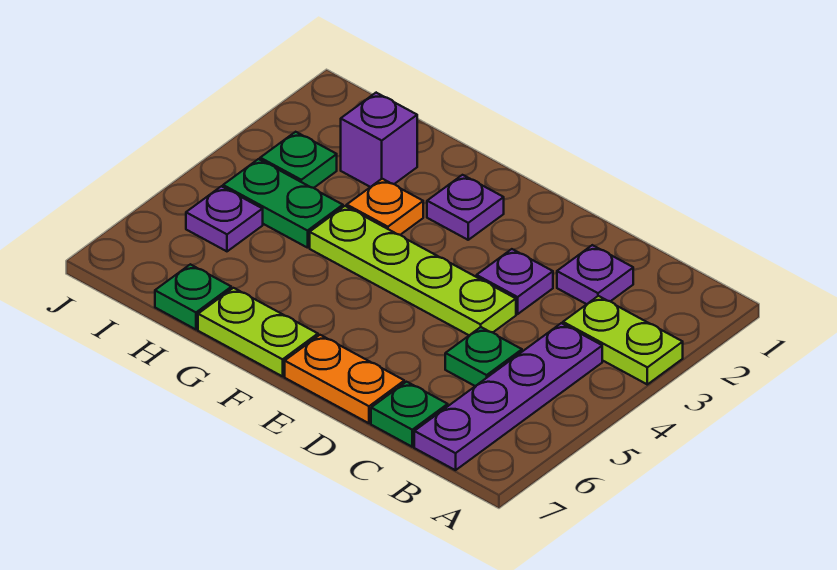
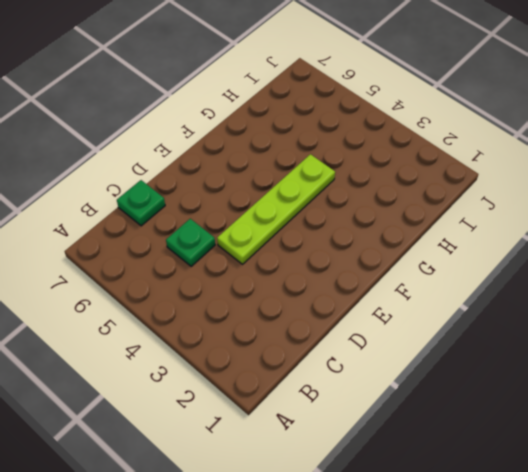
none -> lime 1x2 plate [563,296,683,384]
none -> purple 1x4 plate [414,323,602,470]
none -> purple 1x1 plate [557,245,633,304]

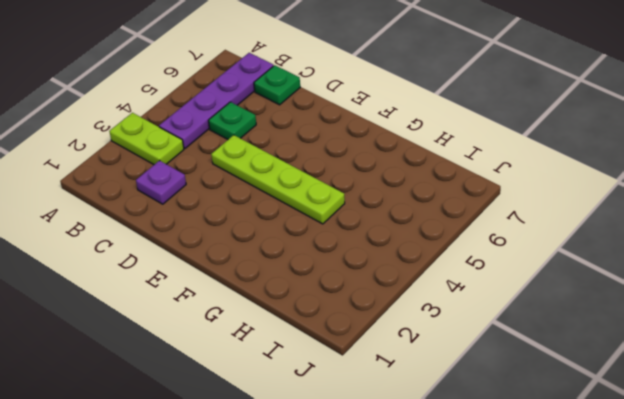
none -> purple 1x1 plate [477,249,553,314]
none -> orange 1x2 plate [285,335,404,423]
none -> purple 1x1 plate [427,175,504,240]

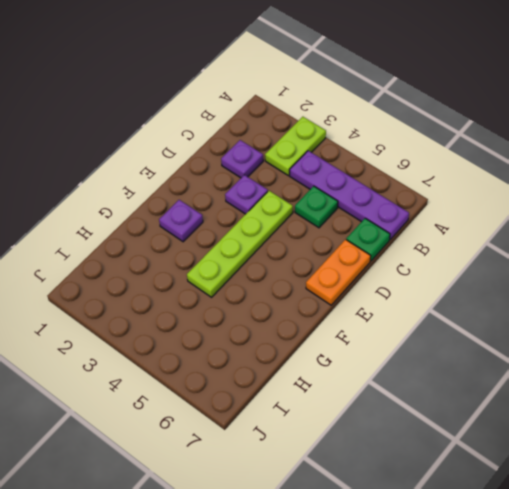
none -> lime 1x2 plate [198,288,318,376]
none -> orange 1x1 plate [347,179,423,235]
none -> purple 1x1 brick [341,93,417,187]

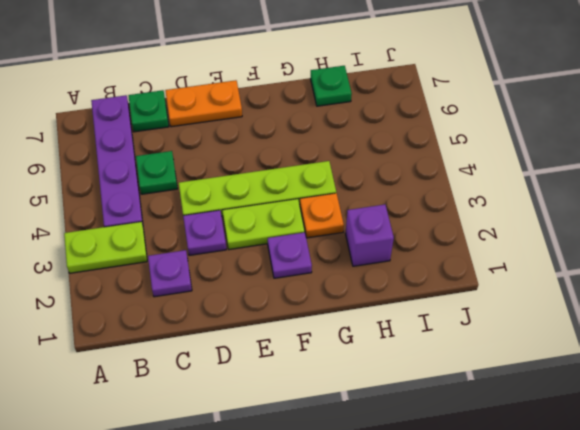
lime 1x2 plate [222,199,305,250] -> lime 1x2 plate moved to [198,288,318,376]
none -> green 1x2 plate [223,159,343,248]
none -> green 1x1 plate [260,132,337,188]
none -> purple 1x1 plate [186,186,263,251]

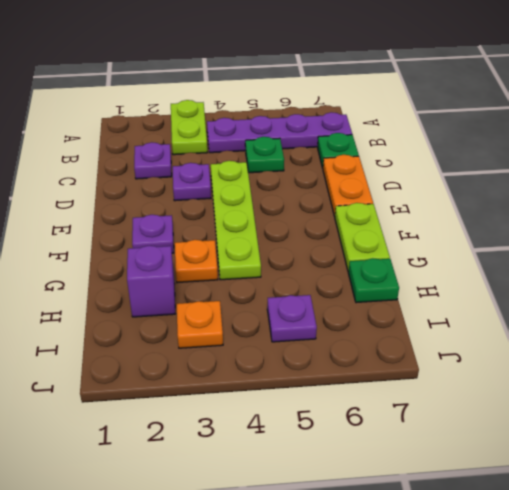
orange 1x1 plate [177,301,223,348] -> green 1x1 plate [260,132,337,188]
none -> green 1x2 plate [223,159,343,248]

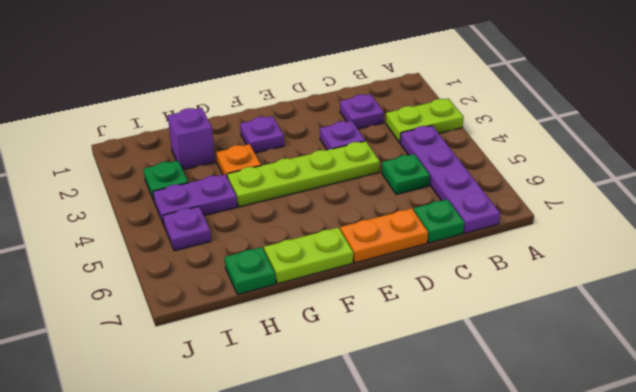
purple 1x2 plate [153,174,237,225] -> green 1x2 plate [223,159,343,248]

